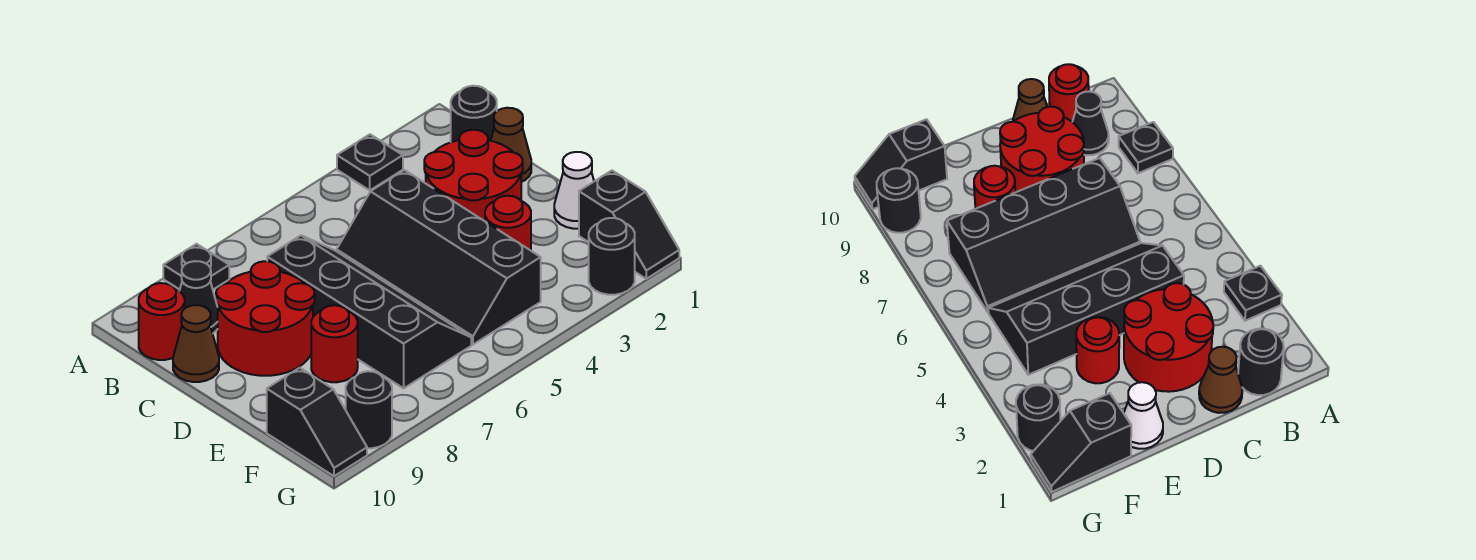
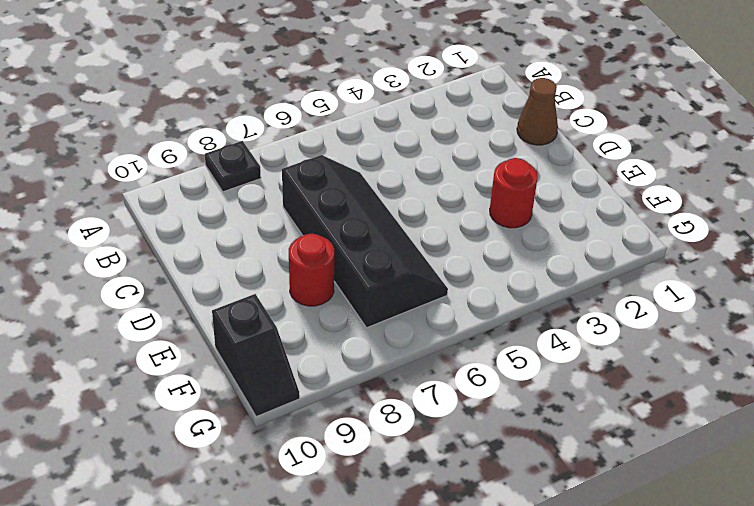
none -> black 1x1 plate [337,134,403,190]
none -> black 1x1 round brick [451,86,497,142]
none -> black 1x1 cone [180,261,218,333]

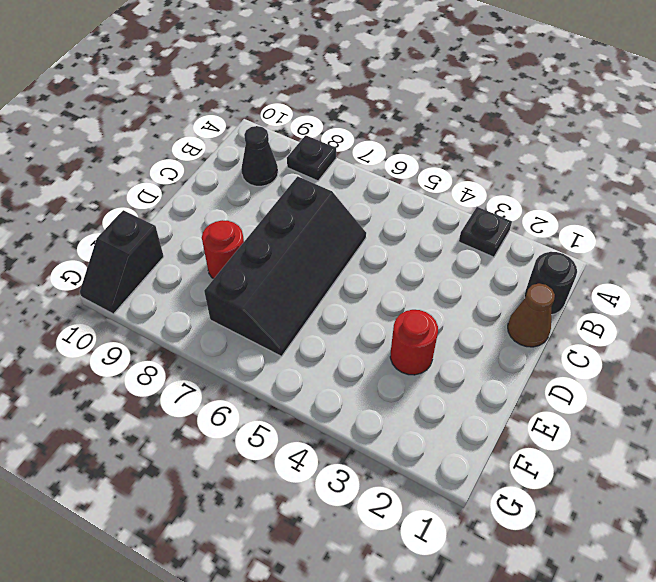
none -> red 1x1 round brick [139,283,185,360]
none -> red 2x2 round brick [424,130,523,221]
none -> black 2x4 slope [337,170,541,344]

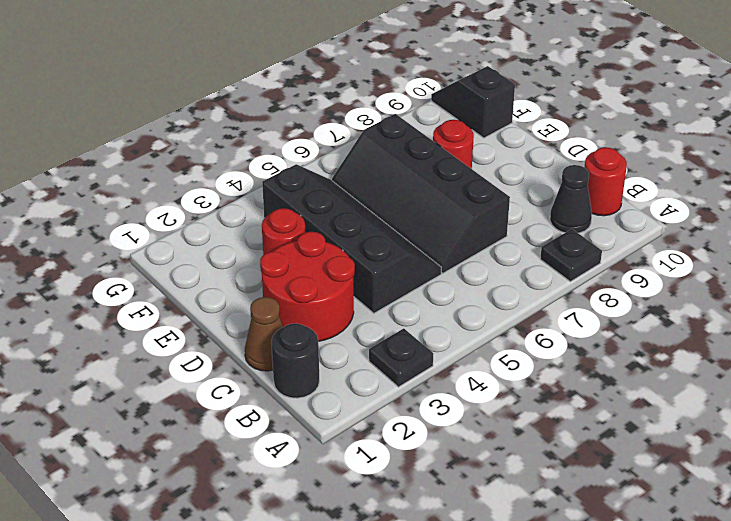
none -> red 2x2 round brick [216,261,315,376]
none -> brown 1x1 cone [173,305,219,382]
none -> white 1x1 cone [554,152,594,229]

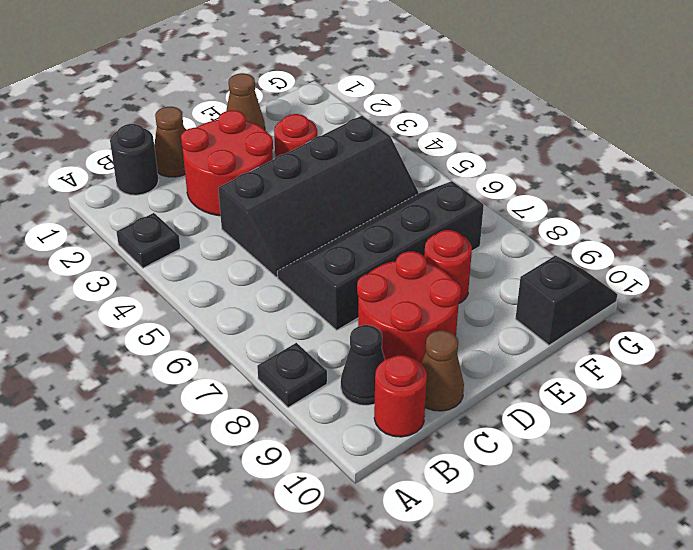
brown 1x1 cone [226,73,265,130] -> white 1x1 cone [554,152,594,229]
none -> black 1x2 slope [579,171,679,279]
none -> black 1x1 round brick [589,218,635,295]
none -> black 1x1 round brick [346,371,392,448]

